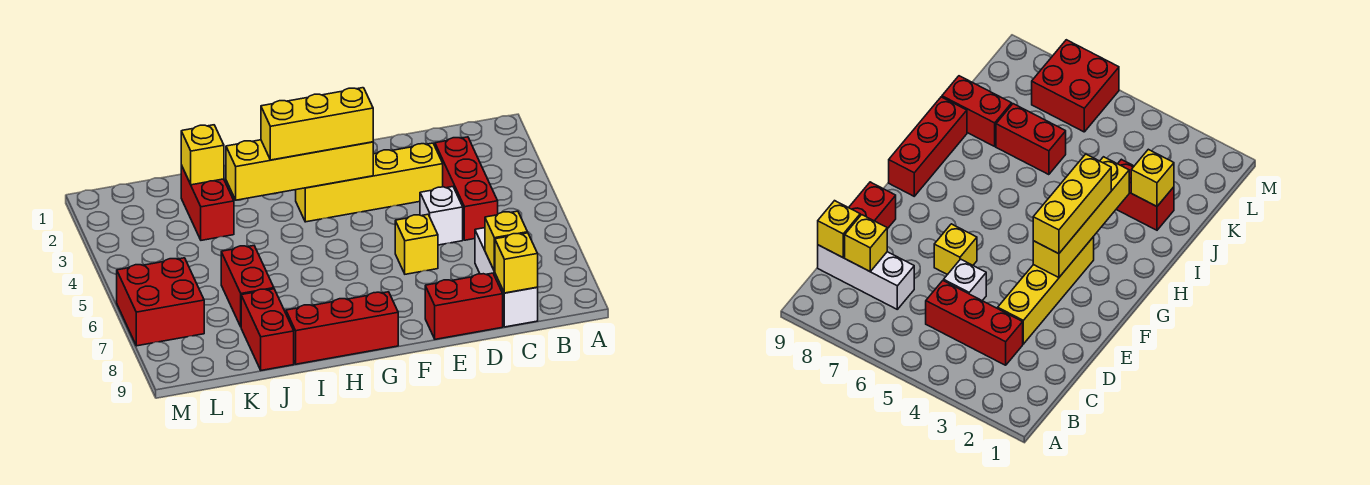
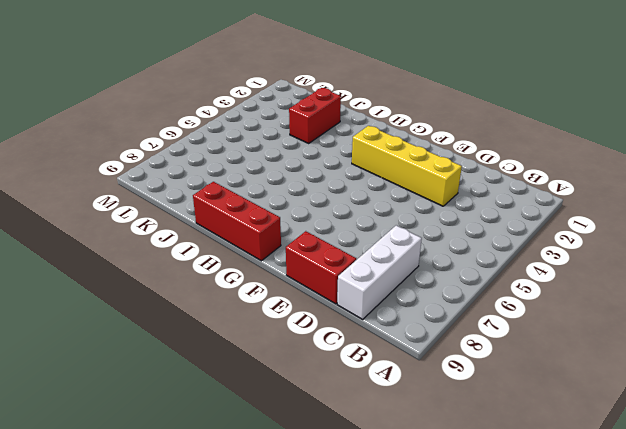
none -> red 1x3 brick [435,137,498,240]
none -> white 1x1 brick [420,187,463,245]
none -> yellow 1x1 brick [395,214,438,274]

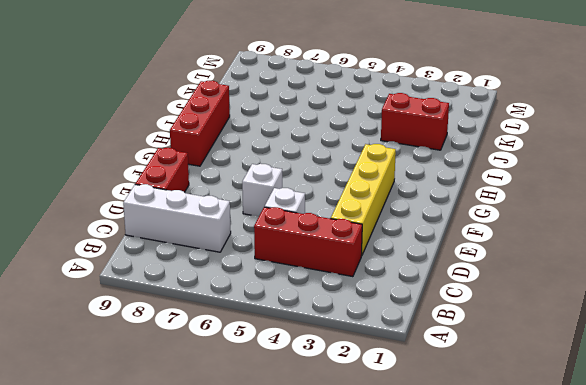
white 1x1 brick [242,164,282,216] -> yellow 1x1 brick [395,214,438,274]
none -> red 1x2 brick [221,246,274,326]
none -> red 1x2 brick [241,289,294,370]
none -> red 2x2 brick [117,258,204,346]

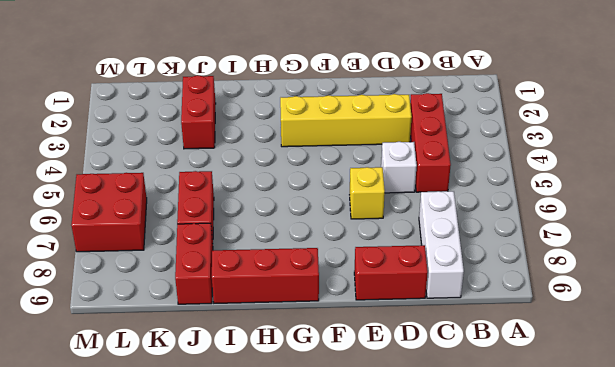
none -> yellow 1x1 brick [485,211,528,271]
none -> yellow 1x1 brick [495,233,538,293]
none -> yellow 1x4 brick [226,140,373,200]

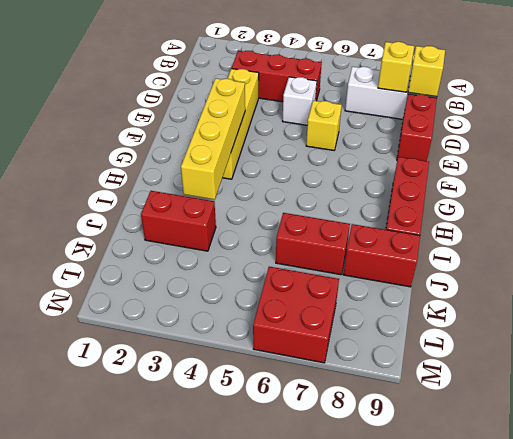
none -> yellow 1x1 brick [181,125,224,185]
none -> yellow 1x3 brick [261,88,373,160]

